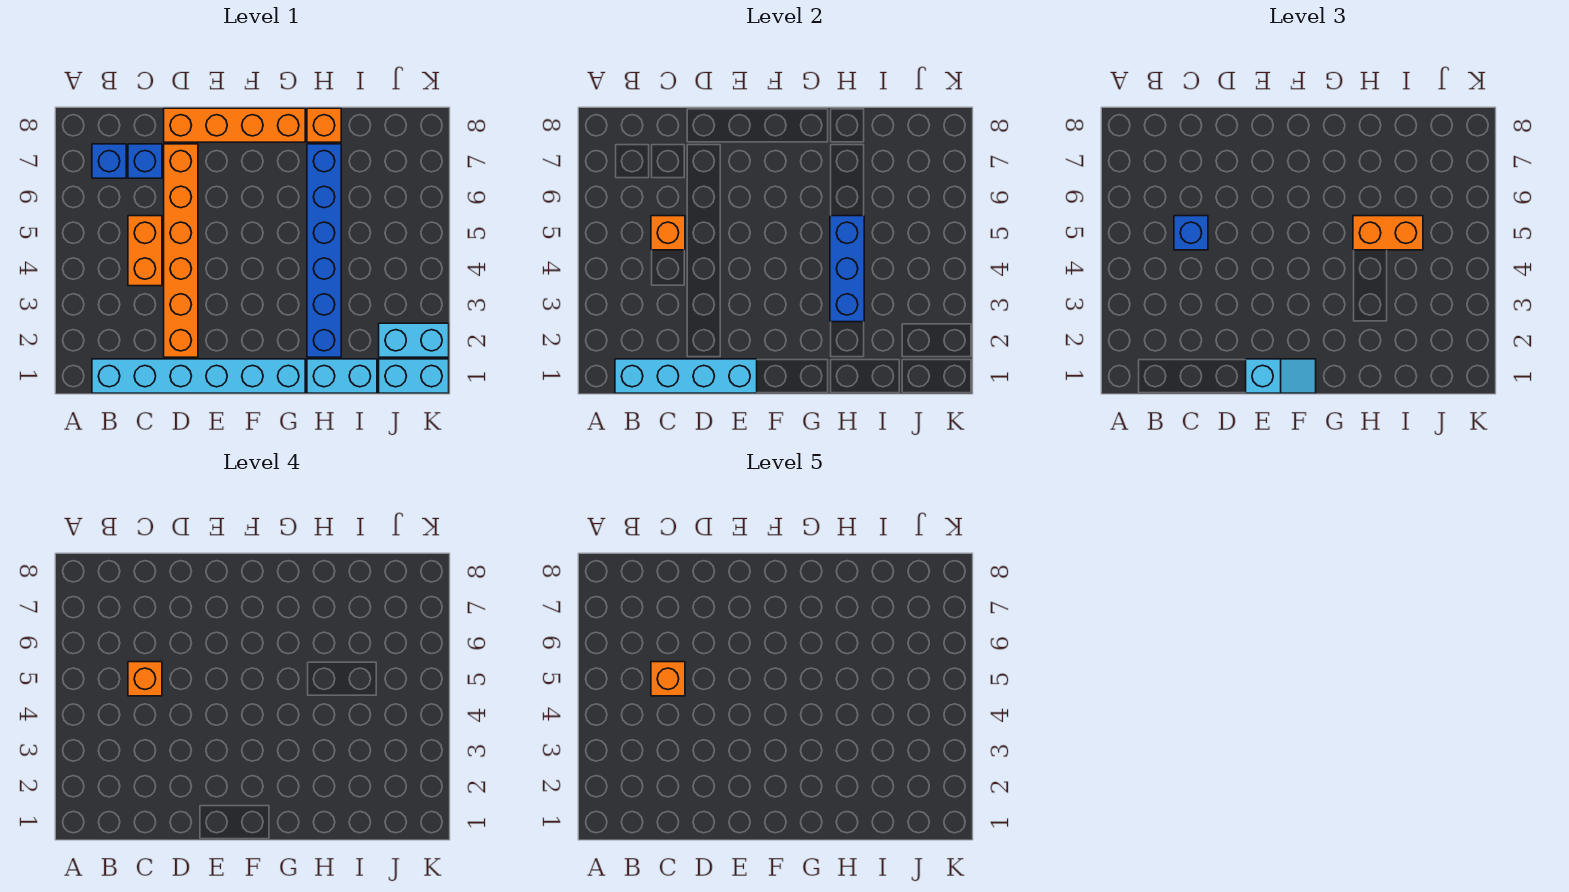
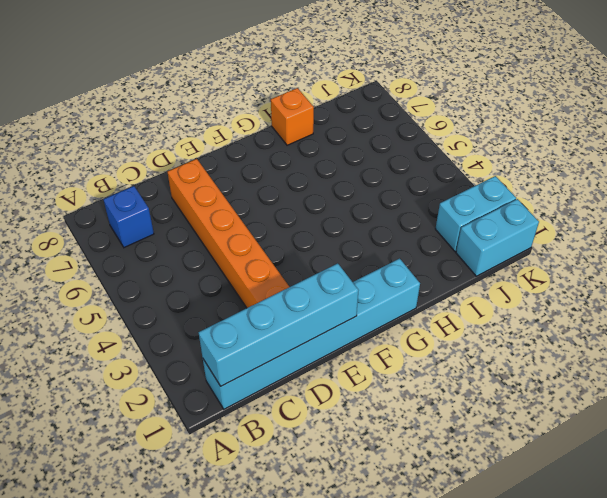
none -> orange 1x2 brick [128,216,162,286]
none -> blue 1x1 brick [128,144,162,178]
none -> orange 1x4 brick [164,108,305,142]

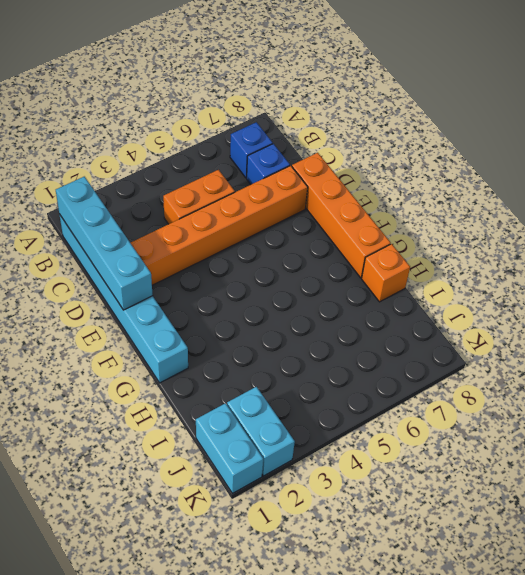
none -> cyan 1x2 brick [307,359,377,393]
none -> blue 1x6 brick [307,144,341,357]
none -> orange 1x1 brick [651,216,685,250]

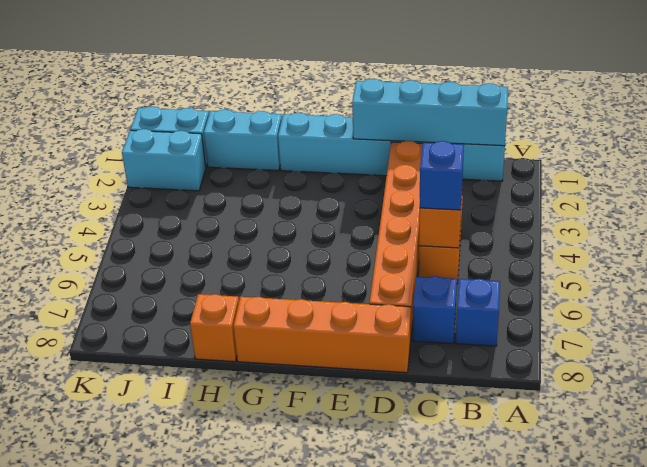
none -> blue 1x6 brick [307,144,341,357]
none -> blue 1x3 brick [830,216,864,322]
none -> cyan 1x2 slope [1246,359,1316,393]

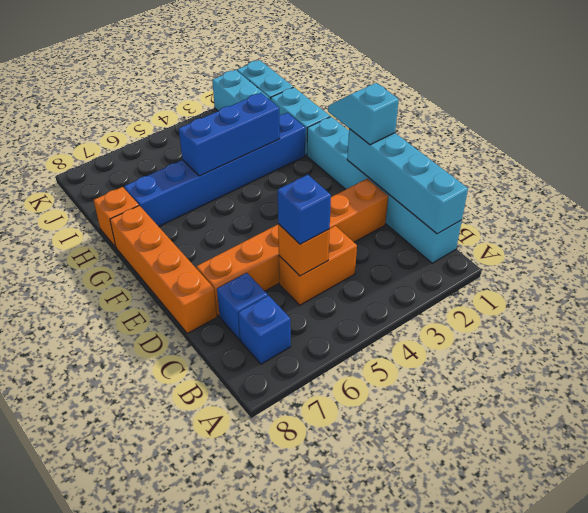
none -> orange 1x2 brick [1353,216,1423,250]
none -> orange 1x1 brick [128,662,162,696]
none -> orange 1x1 brick [651,662,685,696]

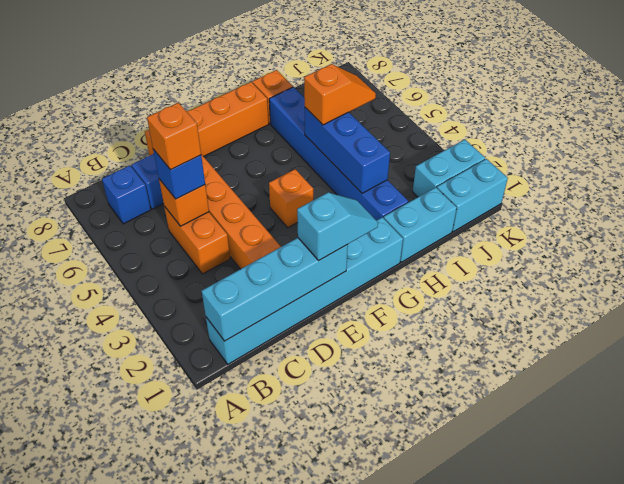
orange 1x1 brick [269,169,313,228] -> orange 1x1 brick moved to [651,662,685,696]
orange 1x2 slope [304,64,376,125] -> orange 1x2 brick [1353,216,1423,250]

